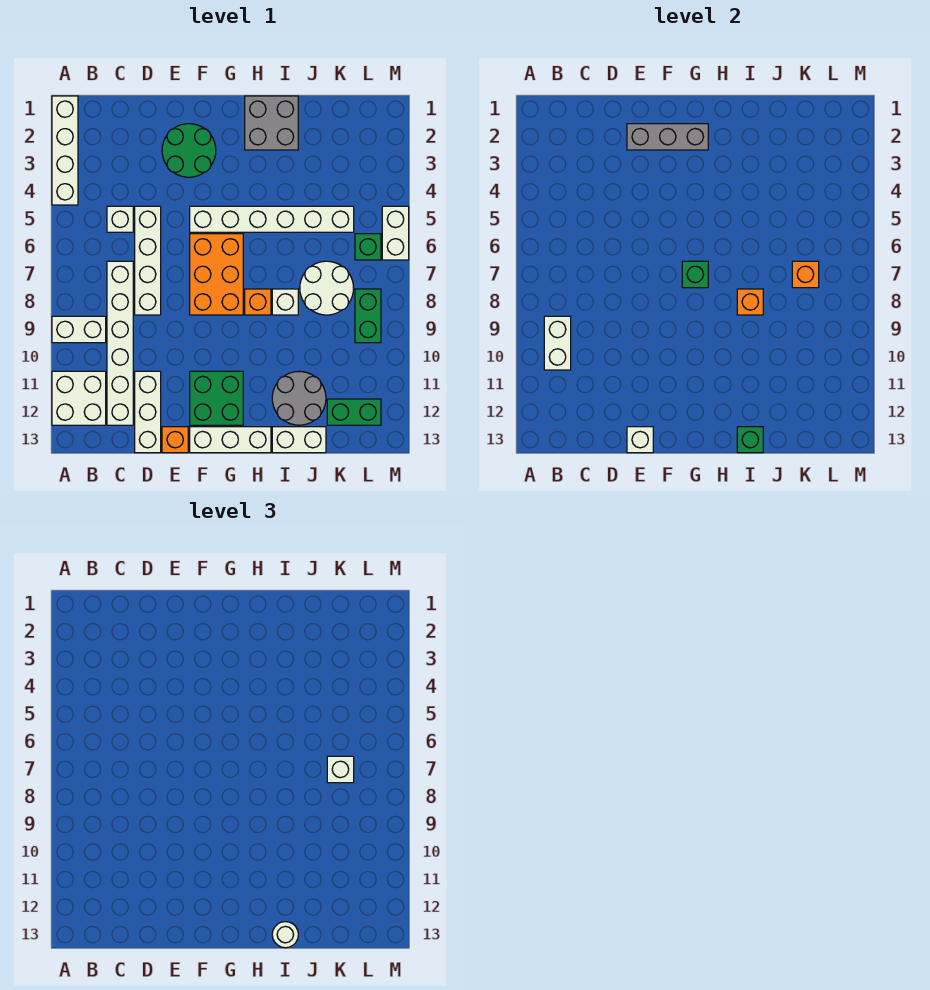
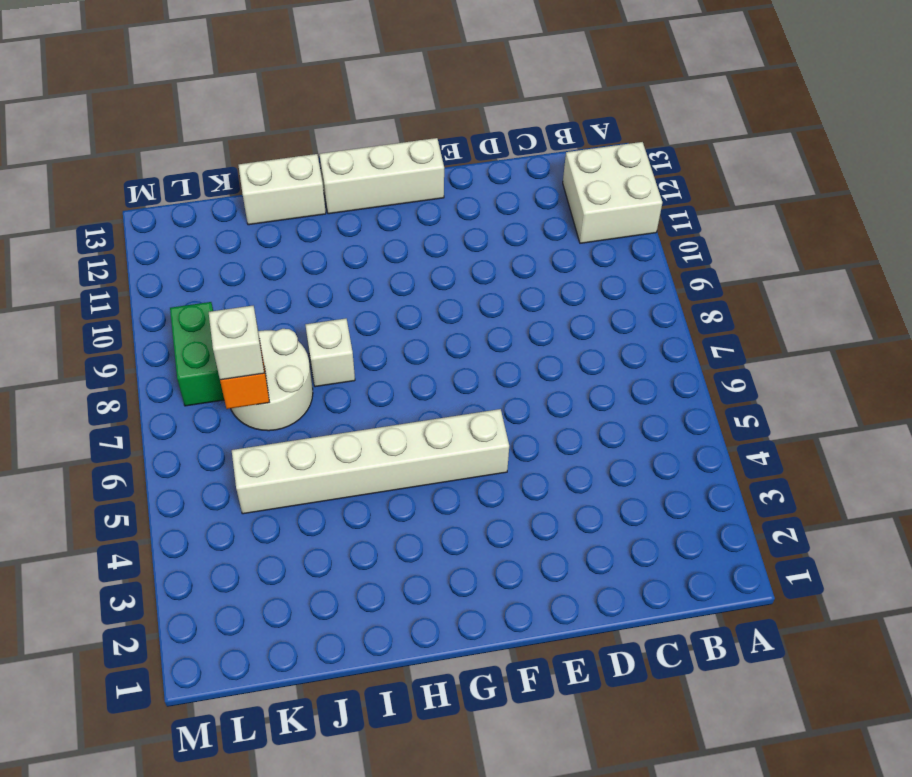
none -> white 1x4 brick [52,96,78,205]
none -> white 1x2 brick [52,316,106,343]
none -> white 1x1 brick [107,206,133,232]
none -> white 1x6 brick [107,261,133,425]

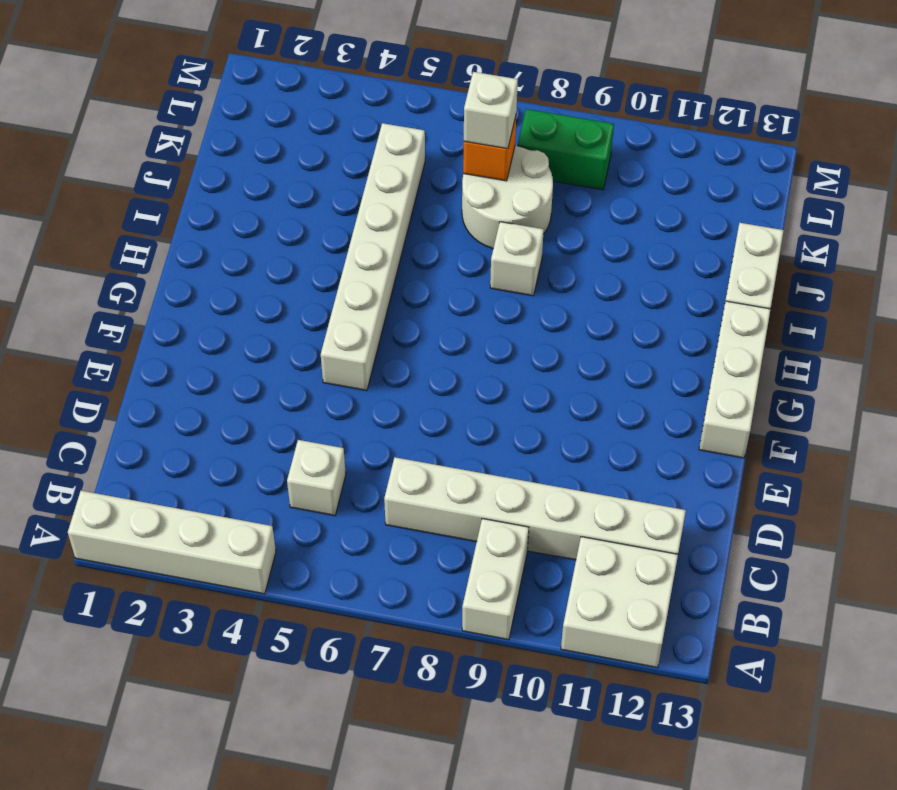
none -> white 1x4 brick [135,206,161,315]
none -> white 1x3 brick [135,371,161,453]
none -> green 2x2 round brick [162,124,216,177]
none -> orange 1x1 brick [162,427,188,453]

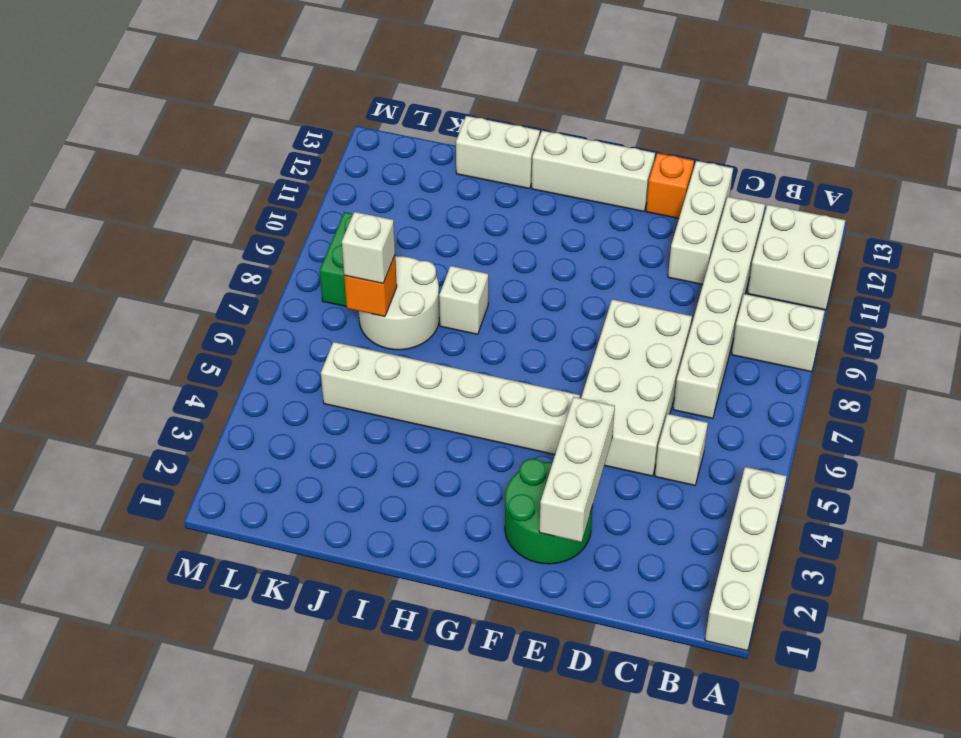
white 2x4 brick [581,299,692,476] -> white 1x4 brick [135,206,161,315]
white 1x3 brick [539,397,615,542] -> grey 1x3 brick [627,124,708,150]
none -> orange 2x3 brick [190,234,243,315]
none -> green 2x2 brick [190,371,243,425]
none -> grey 2x2 brick [245,96,298,150]
none -> orange 1x1 brick [245,289,271,315]

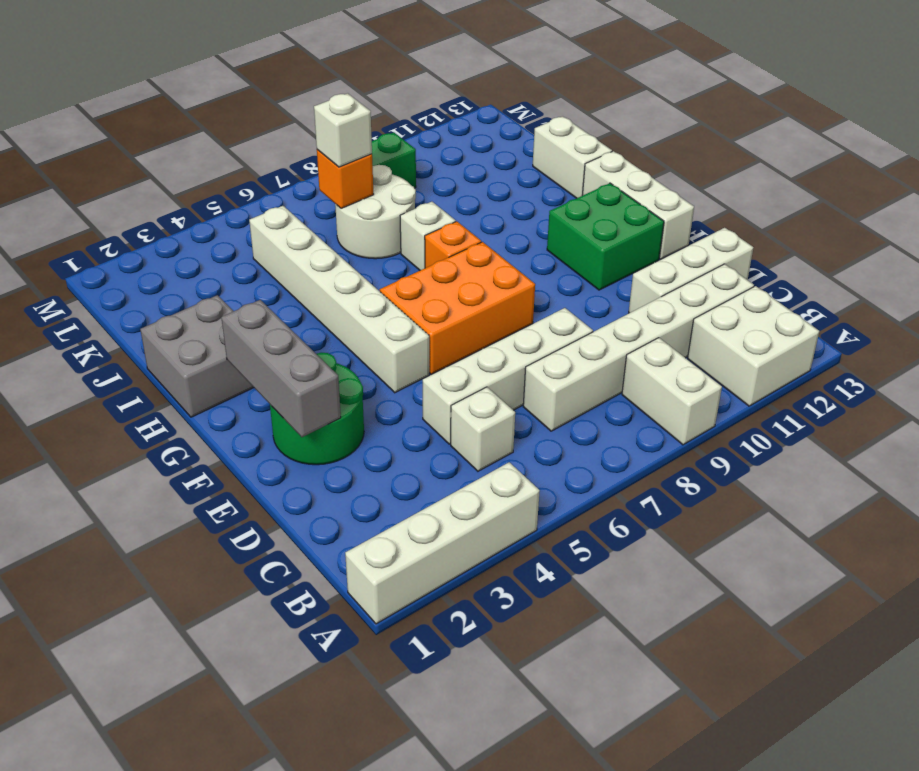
none -> orange 1x1 brick [162,427,188,453]
none -> grey 2x2 round brick [272,372,326,425]
none -> green 1x2 brick [327,399,381,425]
none -> green 1x1 brick [355,234,381,260]

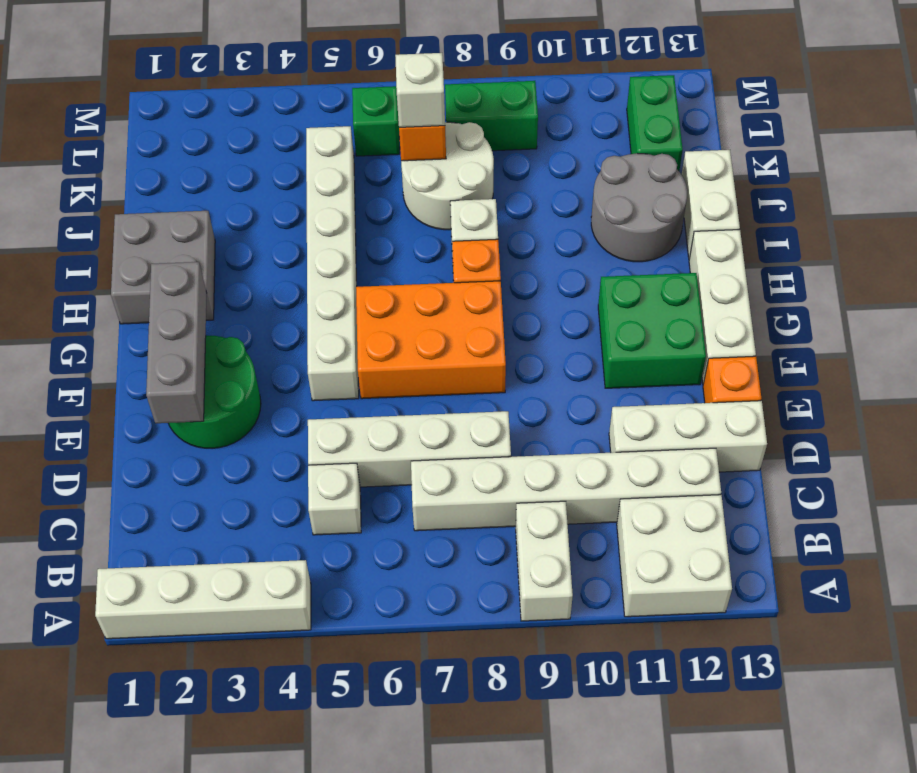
none -> white 1x2 brick [382,206,409,260]
none -> white 1x2 brick [544,316,571,370]
none -> white 1x1 brick [627,427,653,453]
none -> green 1x1 brick [682,261,708,288]

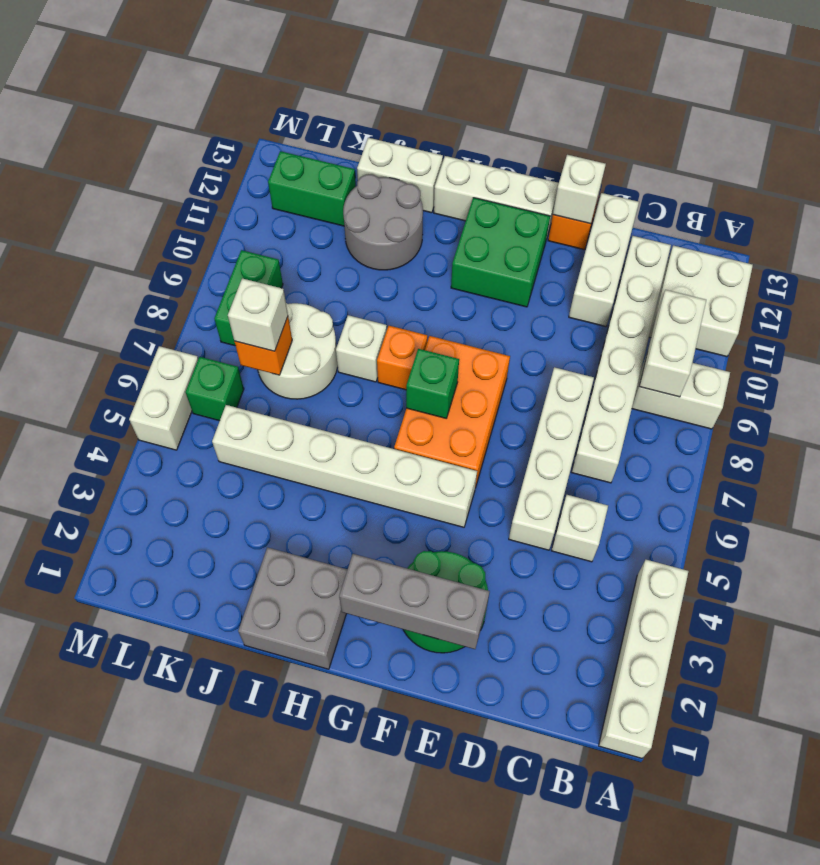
none -> orange 1x1 brick [737,289,763,315]
none -> green 1x1 brick [737,427,763,453]
none -> white 1x1 round brick [272,922,298,948]

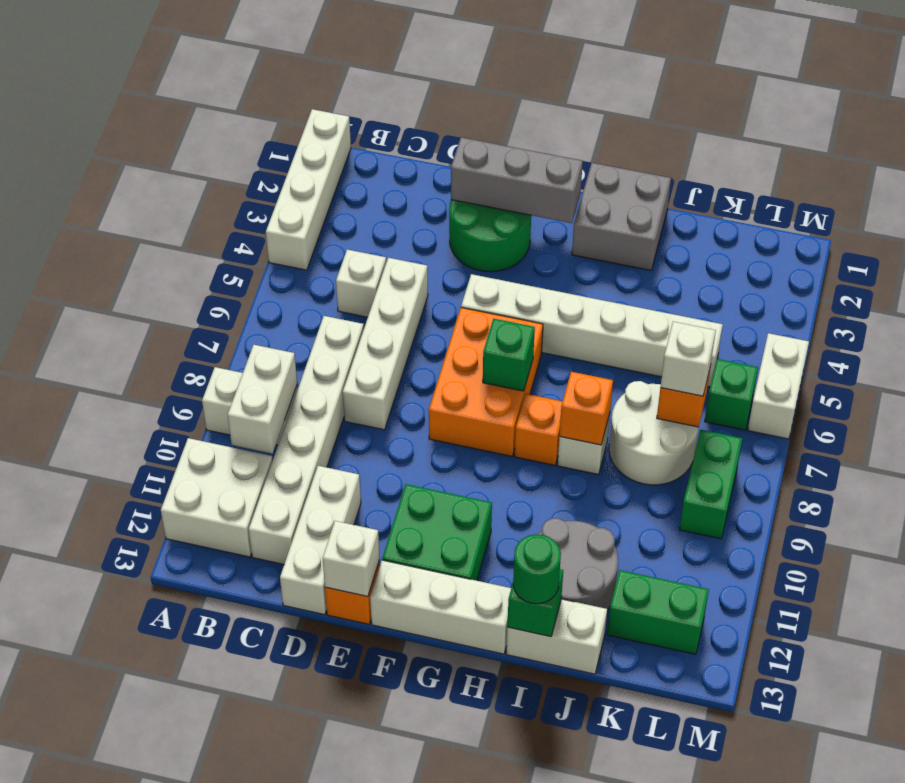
green 1x1 round brick [513,534,561,604] -> white 1x1 round brick [272,922,298,948]

